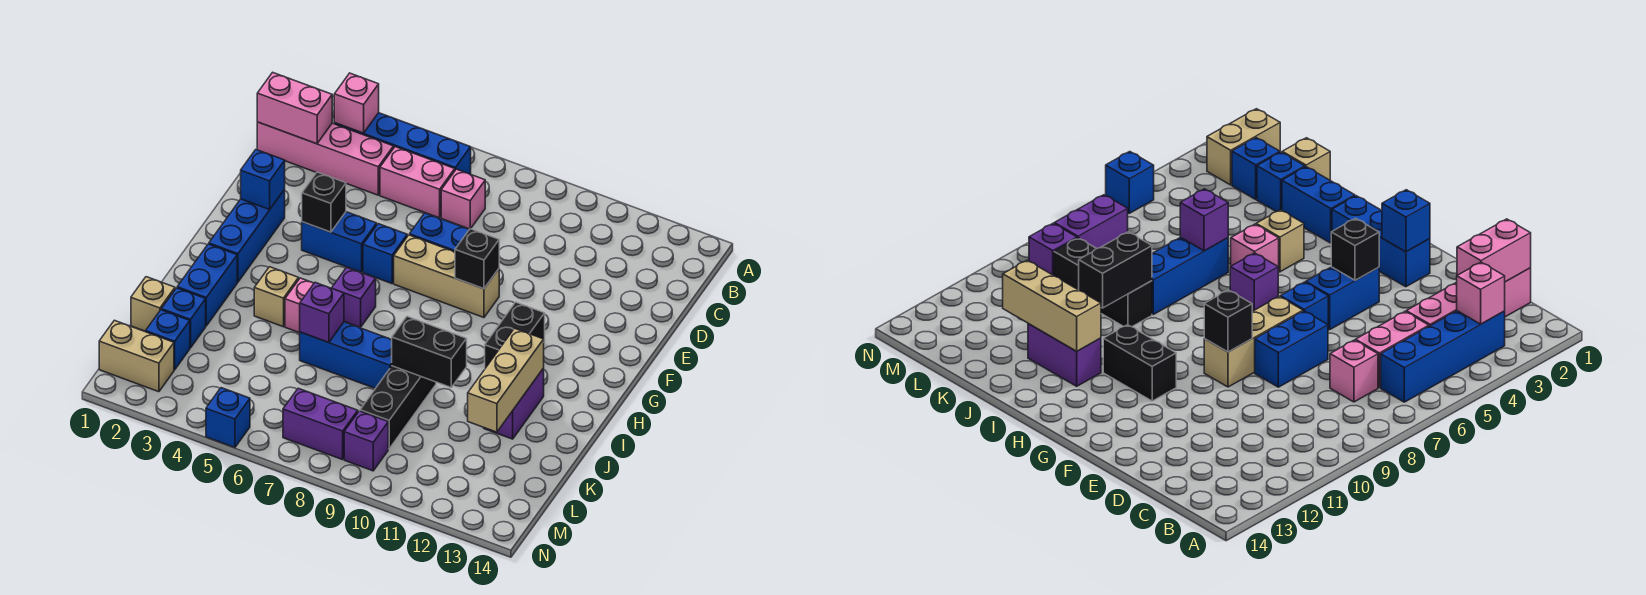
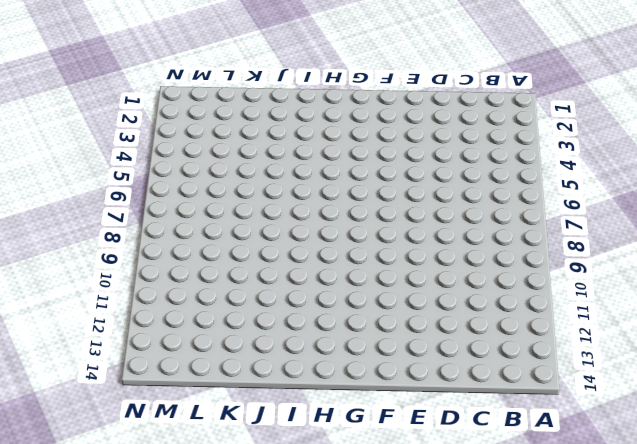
none -> blue 1x4 brick [334,113,471,174]
none -> pink 1x4 brick [257,122,394,195]
none -> pink 1x2 brick [380,147,455,218]
none -> pink 1x1 brick [441,169,485,229]

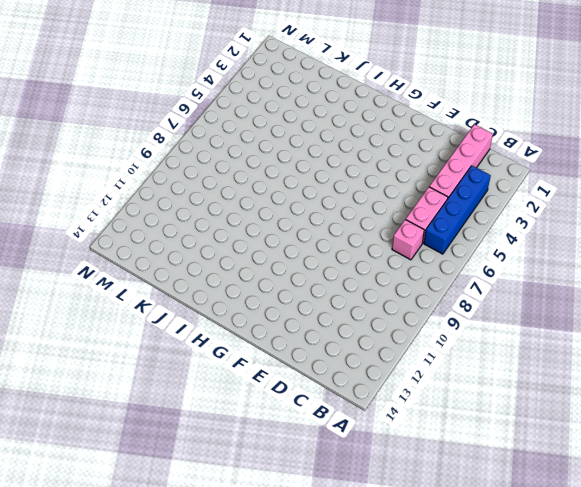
none -> blue 1x2 brick [410,213,469,252]
none -> blue 1x3 brick [209,190,285,282]
none -> blue 1x2 brick [302,212,377,272]
none -> blue 1x1 brick [363,224,407,284]

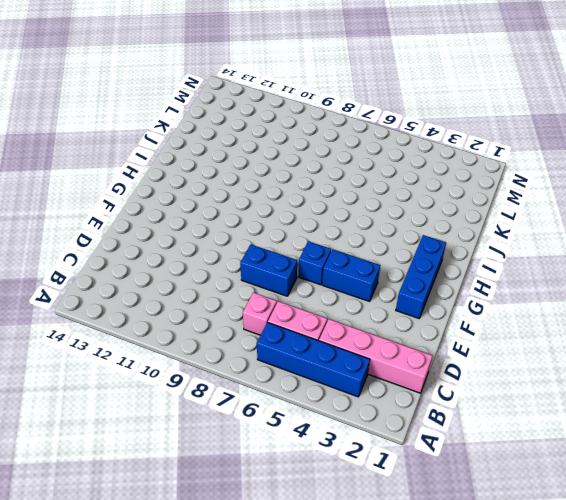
none -> tan 1x3 brick [394,235,499,318]
none -> black 1x2 brick [485,302,545,368]
none -> purple 1x1 brick [332,267,376,327]
none -> blue 1x2 brick [177,244,237,326]

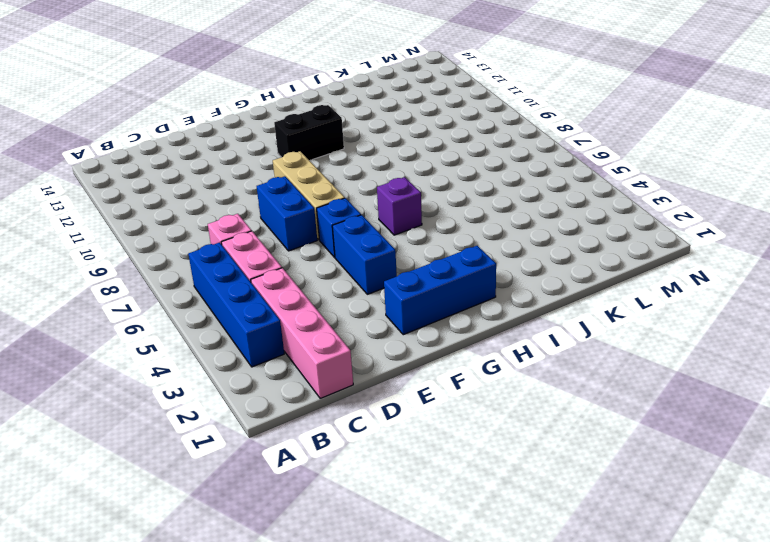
none -> blue 1x2 brick [177,244,237,326]
none -> tan 1x1 brick [254,267,299,327]
none -> pink 1x1 brick [285,278,314,333]
none -> purple 1x2 brick [484,368,544,439]

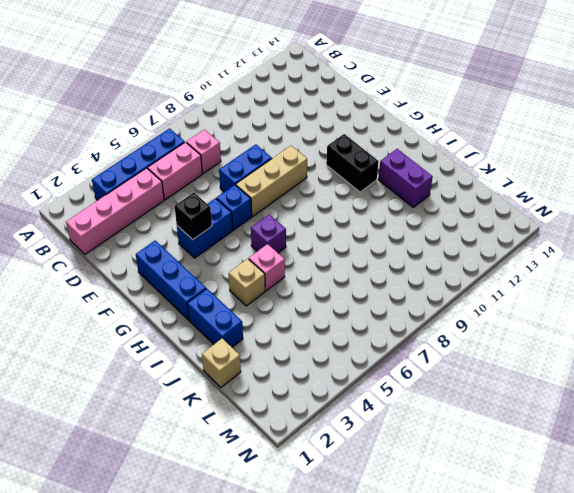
none -> blue 1x3 brick [300,322,392,388]
none -> black 1x3 brick [360,366,436,449]
none -> blue 1x1 brick [161,288,206,348]
none -> blue 1x1 brick [146,310,190,370]

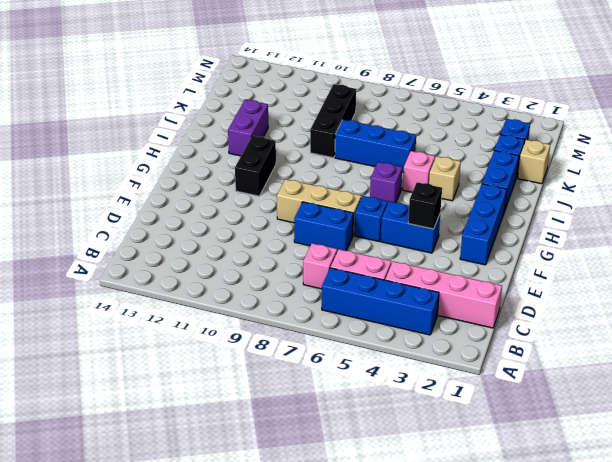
none -> tan 1x2 brick [99,320,174,392]
none -> purple 1x2 brick [283,388,358,460]
none -> purple 1x1 brick [344,411,388,471]
none -> blue 1x1 brick [206,388,250,448]

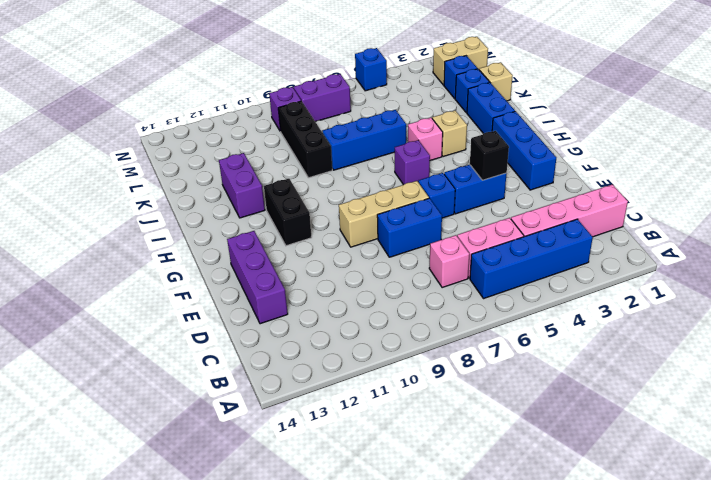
purple 1x3 brick [227,231,288,324] -> none
none -> pink 1x1 brick [334,73,379,133]
none -> pink 1x2 brick [257,72,332,144]
none -> blue 1x1 brick [241,150,285,209]
none -> black 1x1 brick [455,229,499,289]

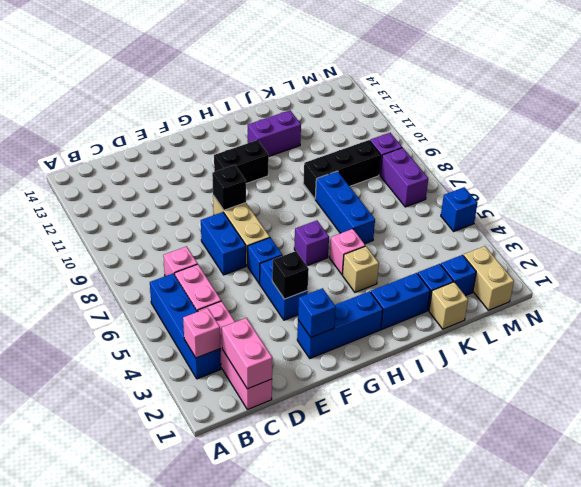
none -> tan 1x3 brick [468,328,544,432]
none -> purple 1x1 brick [300,282,344,342]
none -> black 1x2 brick [392,316,467,387]

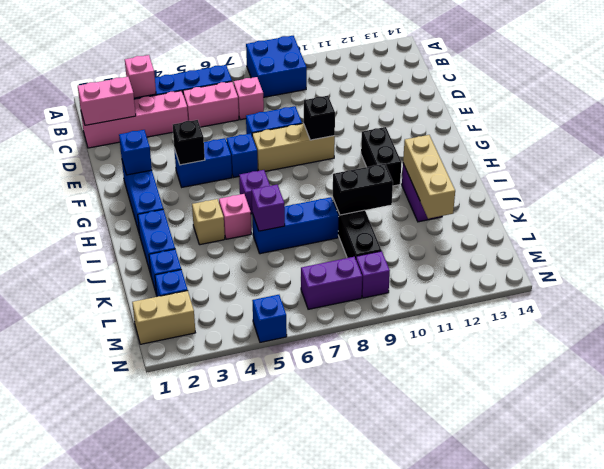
blue 2x2 brick [246,36,307,97] -> none
none -> tan 1x1 brick [131,277,175,331]

